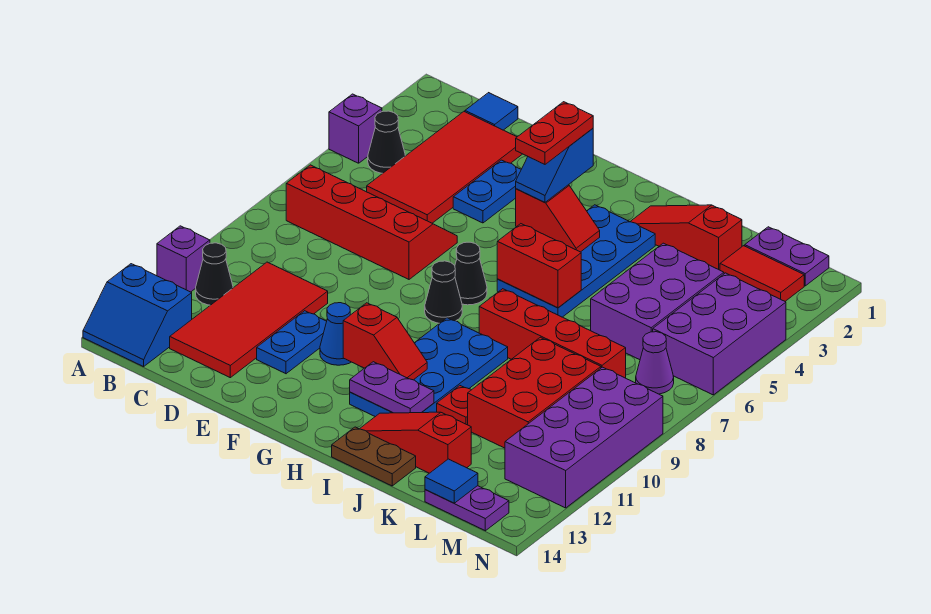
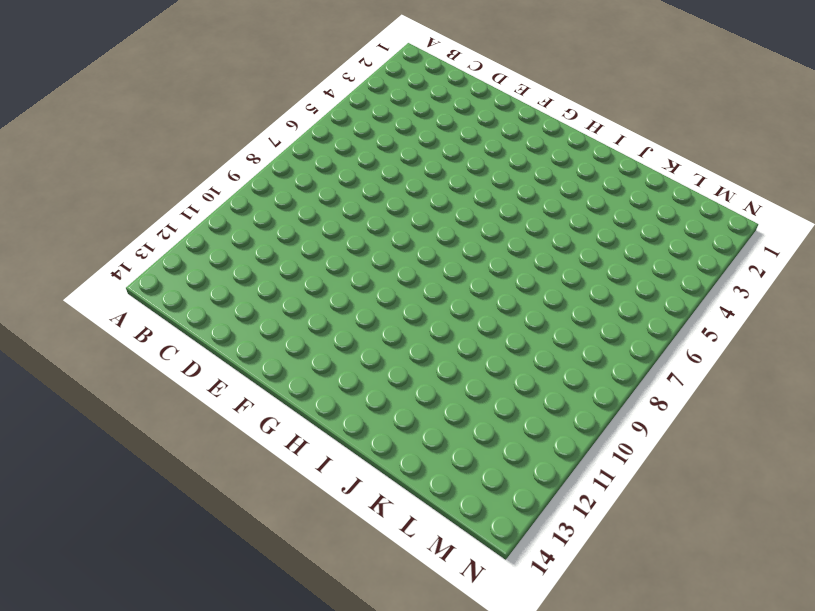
none -> purple 1x1 brick [329,94,382,163]
none -> purple 1x1 brick [157,226,210,292]
none -> blue 2x2 slope [83,264,192,367]
none -> black 1x1 cone [368,111,405,173]

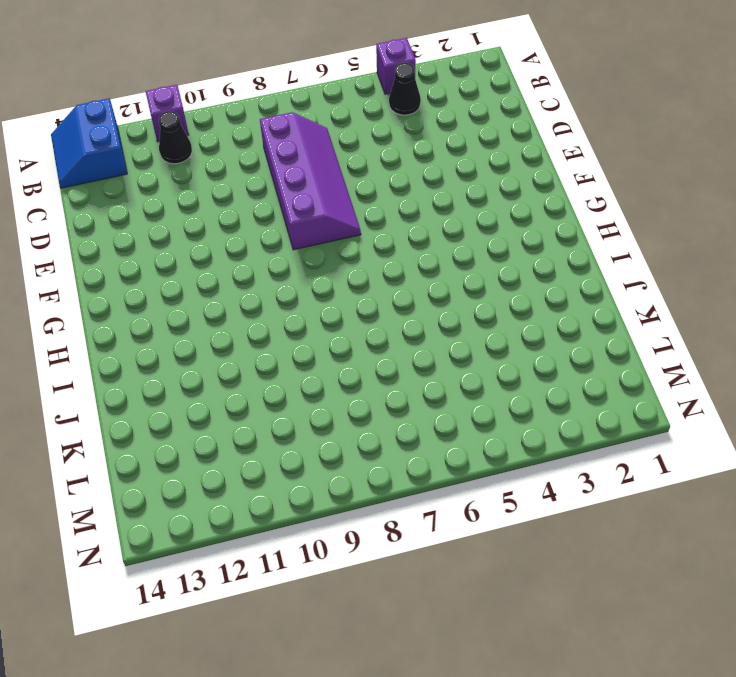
purple 2x4 slope [260,112,361,250] -> red 2x4 slope [286,165,457,279]
none -> blue 1x1 tile [465,93,518,130]
none -> red 2x4 tile [367,112,522,223]
none -> red 2x4 tile [170,262,328,378]
none -> blue 1x2 plate [453,160,521,223]

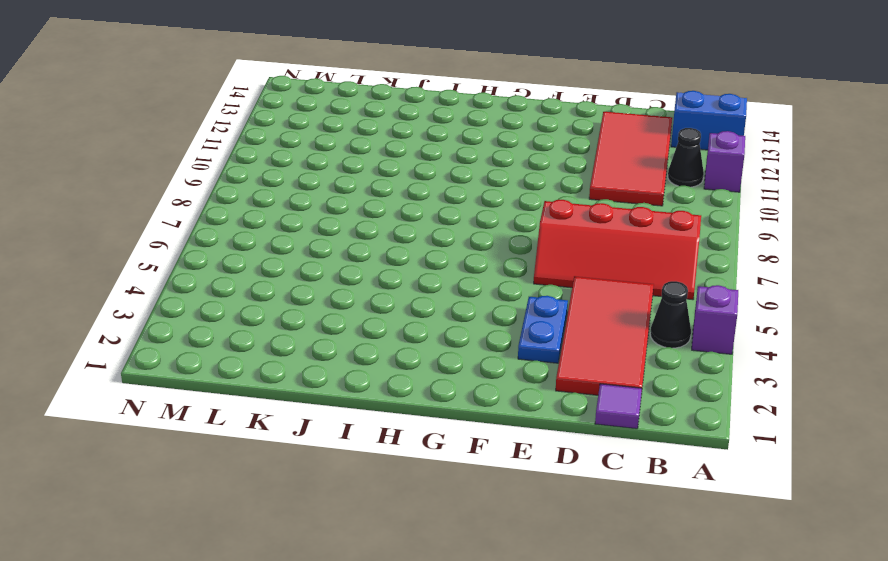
purple 1x1 tile [595,384,642,429] -> blue 1x1 tile [465,93,518,130]
none -> blue 1x2 plate [257,311,327,374]
none -> blue 1x1 cone [320,303,351,365]
none -> black 1x1 cone [455,242,487,305]
none -> black 1x1 cone [425,261,462,323]

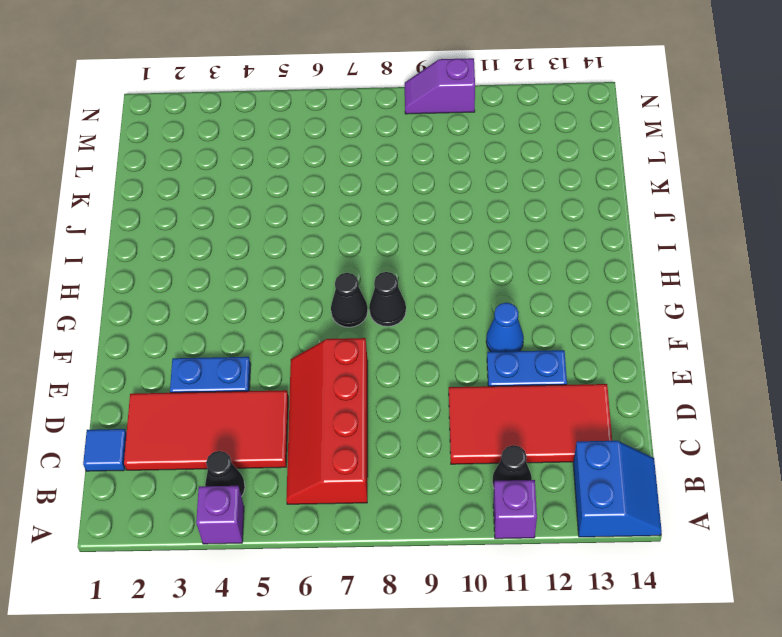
purple 1x2 slope [405,58,475,114] -> purple 2x4 brick [505,367,663,508]
none -> blue 2x4 plate [497,205,655,317]
none -> blue 2x4 plate [350,318,508,417]
none -> red 1x3 slope [630,205,742,270]
none -> red 1x4 brick [479,289,626,378]

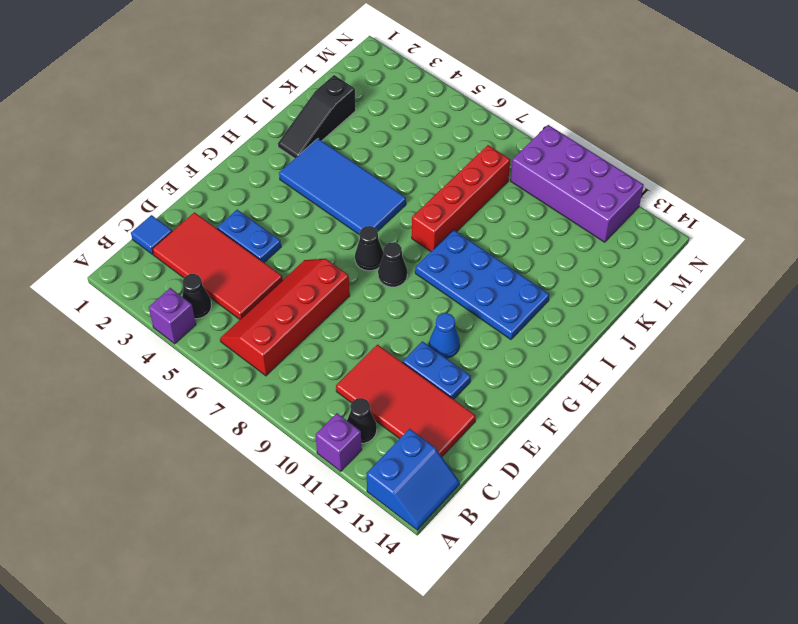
blue 2x4 tile [279,139,406,235] -> blue 2x4 plate [497,205,655,317]
black 1x3 slope [278,75,356,159] -> red 1x3 slope [630,205,742,270]
none -> red 1x3 slope [360,412,471,473]
none -> brown 1x2 plate [332,427,416,486]
none -> red 1x1 plate [437,386,471,425]
none -> purple 2x3 brick [591,243,724,360]

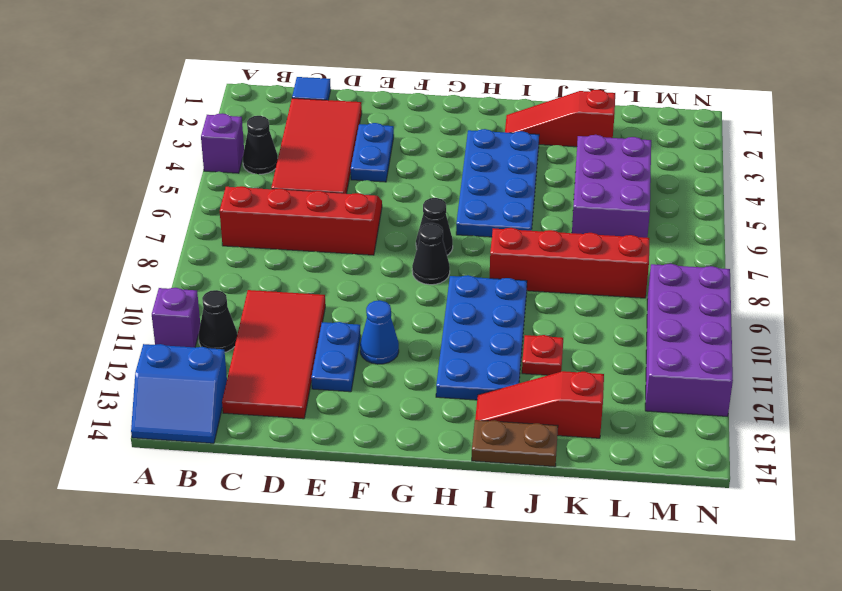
none -> red 2x3 brick [468,337,601,448]
none -> purple 1x2 plate [745,227,829,286]
none -> red 1x2 tile [720,246,804,301]
none -> purple 1x2 plate [425,486,509,531]

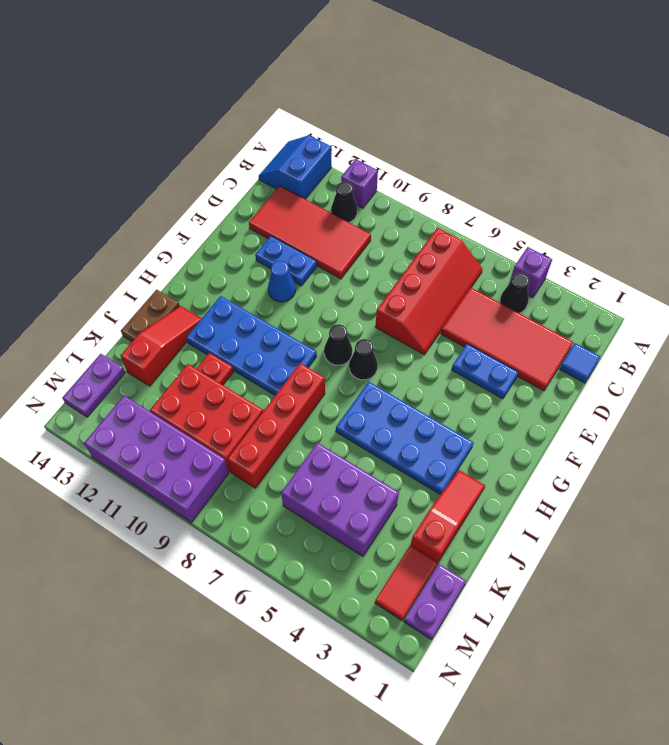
none -> purple 2x3 brick [653,273,786,395]
none -> purple 1x1 cone [636,332,674,394]
none -> red 1x2 slope [516,185,600,252]
none -> red 1x2 slope [343,303,427,380]

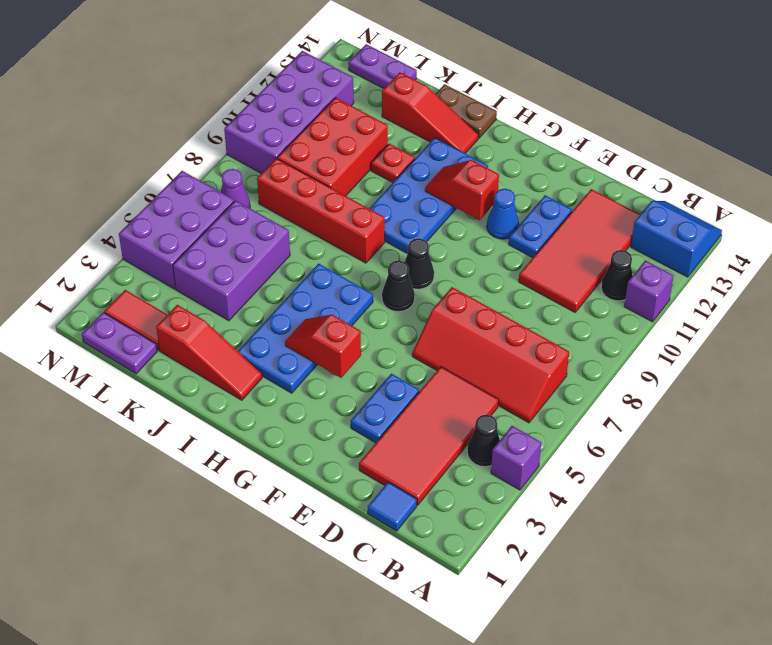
none -> red 1x2 brick [497,224,581,308]
none -> purple 1x2 plate [350,362,434,413]
none -> blue 1x1 tile [425,459,478,503]
none -> blue 1x2 slope [516,128,593,202]

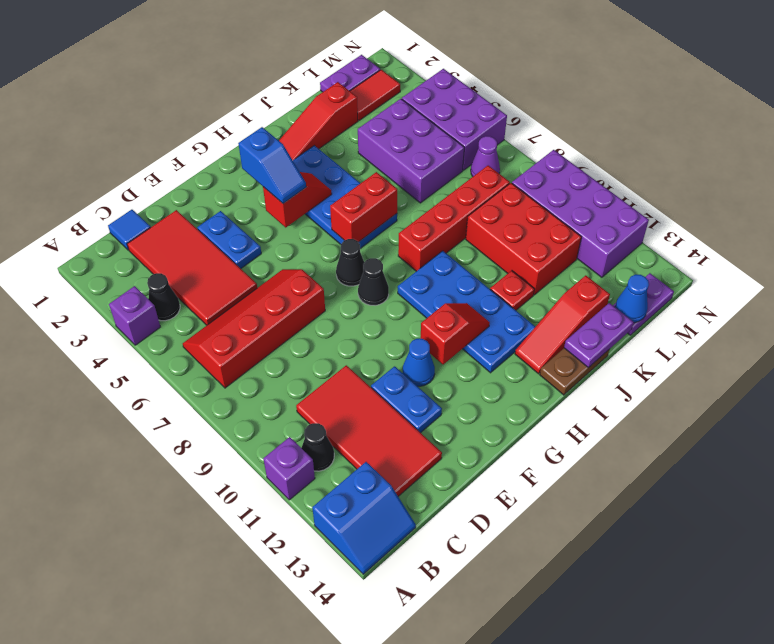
purple 1x2 plate [564,303,634,367] -> purple 1x2 plate moved to [350,362,434,413]
blue 1x1 cone [615,275,649,323] -> blue 1x1 tile [425,459,478,503]
none -> red 1x2 plate [516,102,593,164]

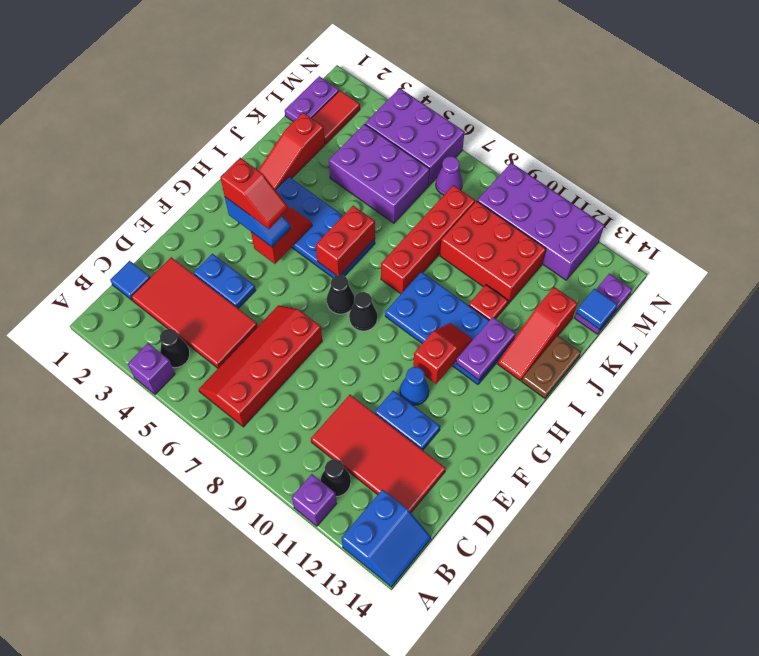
red 1x2 slope [220,158,288,229] -> red 1x2 plate [516,102,593,164]

